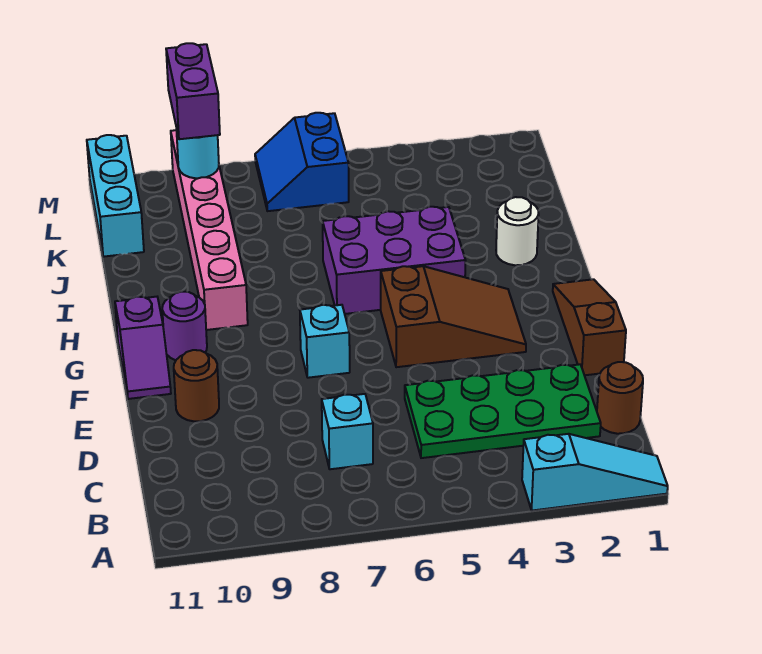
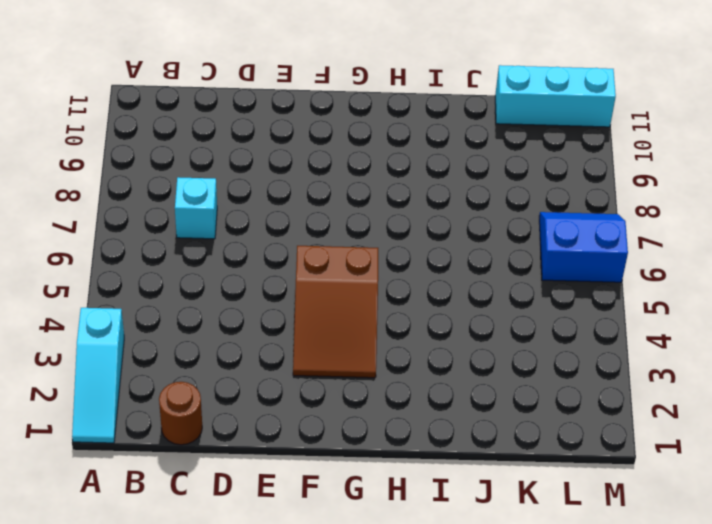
none -> green 2x4 plate [405,364,601,458]
none -> brown 1x3 slope [553,279,626,375]
none -> brown 1x1 round brick [174,350,219,421]

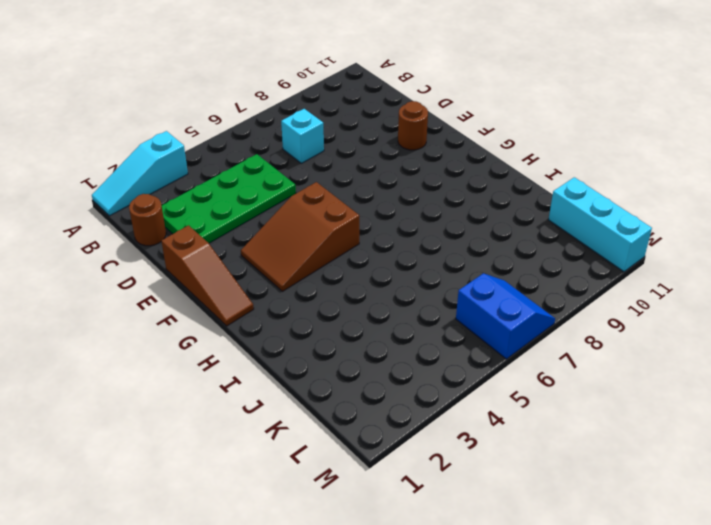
none -> cyan 1x1 brick [300,305,350,378]
none -> purple 1x2 slope [115,297,171,399]
none -> purple 1x1 round brick [162,292,207,360]

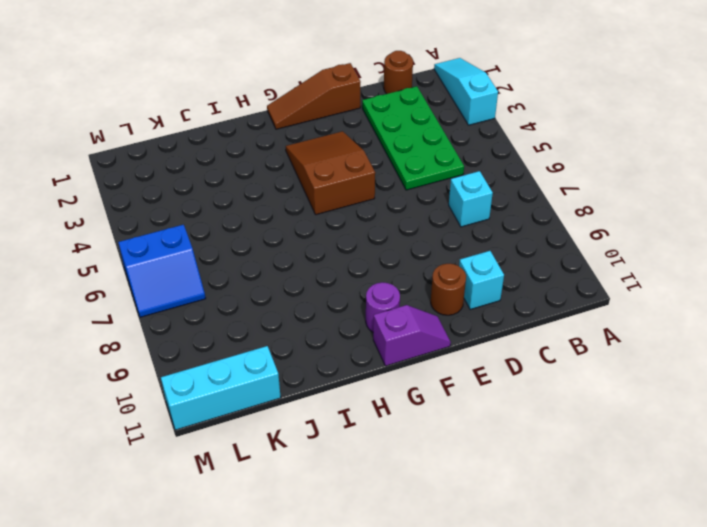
cyan 1x1 brick [459,251,504,310] -> cyan 1x1 brick moved to [300,305,350,378]
none -> purple 2x3 brick [323,207,466,314]
none -> pink 1x6 brick [171,130,248,330]
none -> white 1x1 round brick [496,197,539,265]

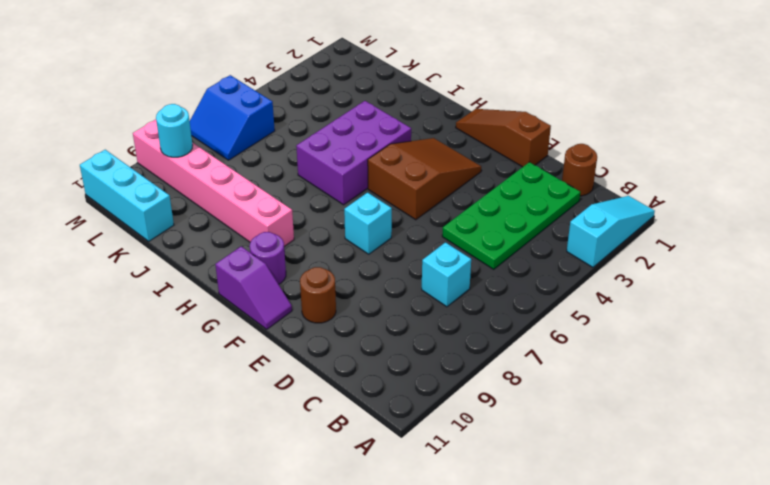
none -> white 1x1 round brick [496,197,539,265]
none -> purple 1x2 brick [166,43,220,139]

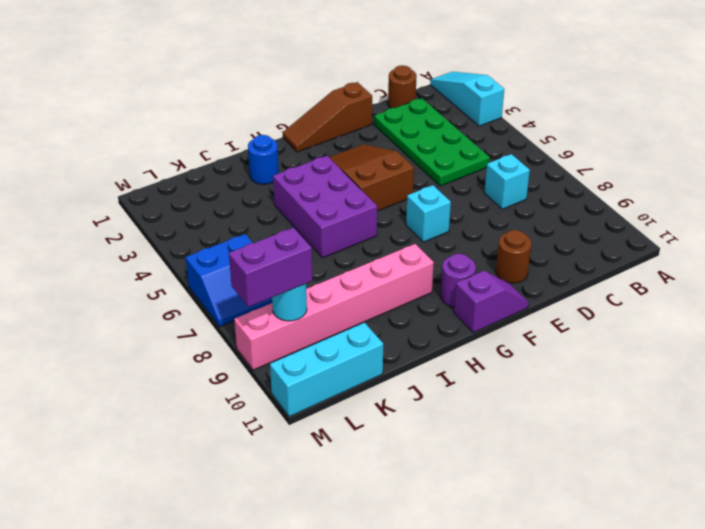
blue 1x1 round brick [248,135,279,184] -> white 1x1 round brick [496,197,539,265]

